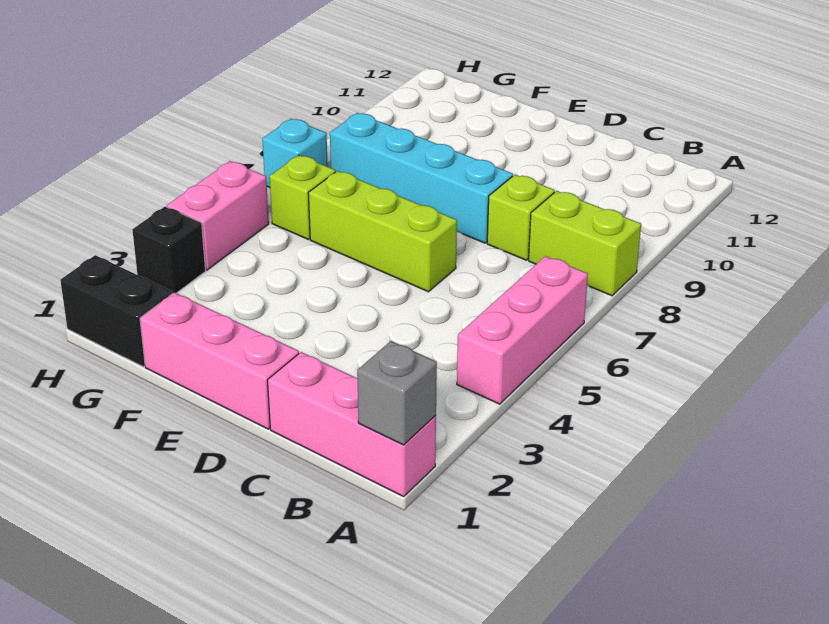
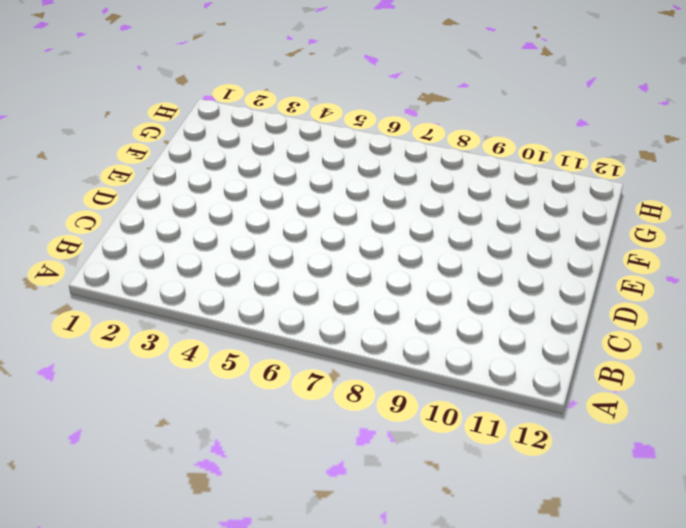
none -> pink 1x3 brick [268,352,436,497]
none -> pink 1x3 brick [457,256,588,404]
none -> lime 1x2 brick [529,191,641,296]

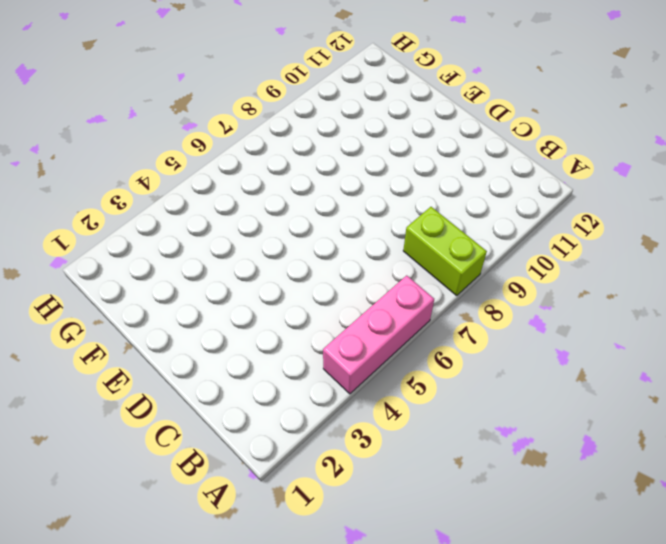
none -> pink 1x3 brick [268,352,436,497]
none -> lime 1x1 brick [487,175,555,260]
none -> pink 1x3 brick [140,293,299,429]

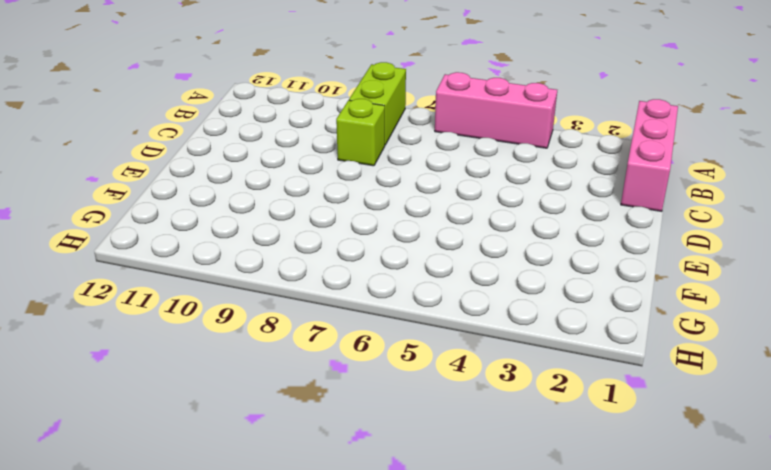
none -> pink 1x3 brick [140,293,299,429]
none -> lime 1x3 brick [308,171,457,292]
none -> cyan 1x4 brick [330,113,513,243]

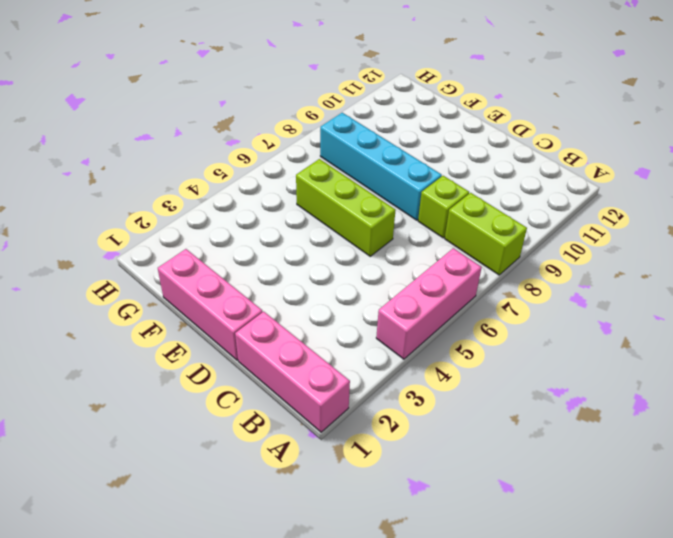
none -> black 1x2 brick [60,255,173,367]
none -> lime 1x1 brick [270,155,336,239]
none -> black 1x1 brick [132,207,206,293]

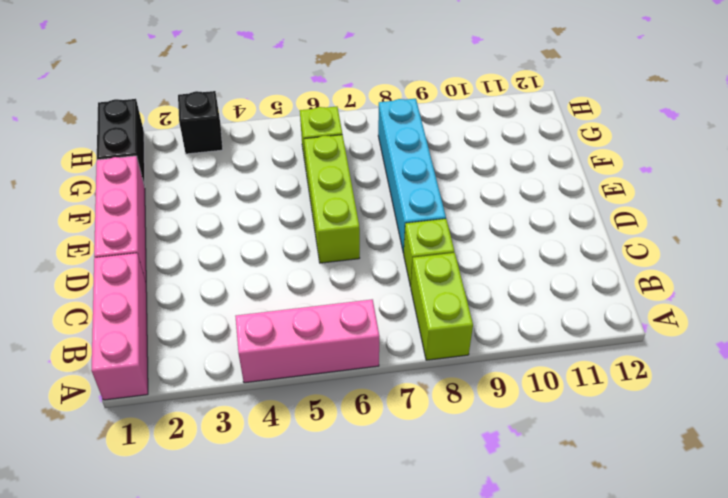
none -> pink 1x2 brick [167,161,269,270]
none -> cyan 1x1 brick [262,119,328,188]
none -> grey 1x1 brick [357,341,437,445]

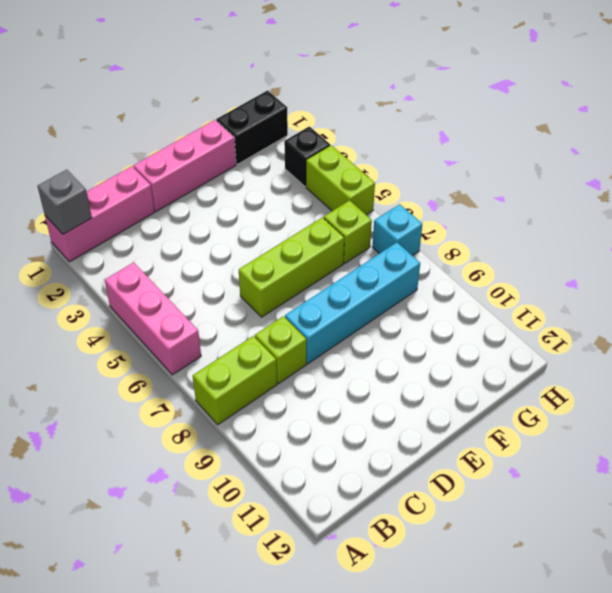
lime 1x2 brick [306,145,375,215] -> pink 1x2 brick [167,161,269,270]

